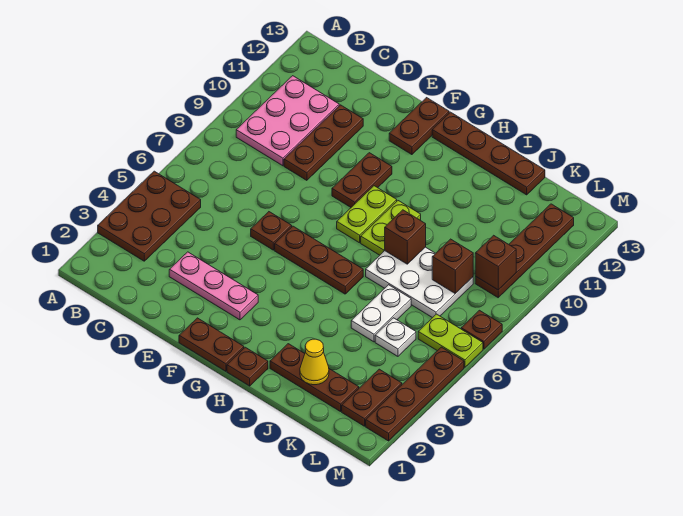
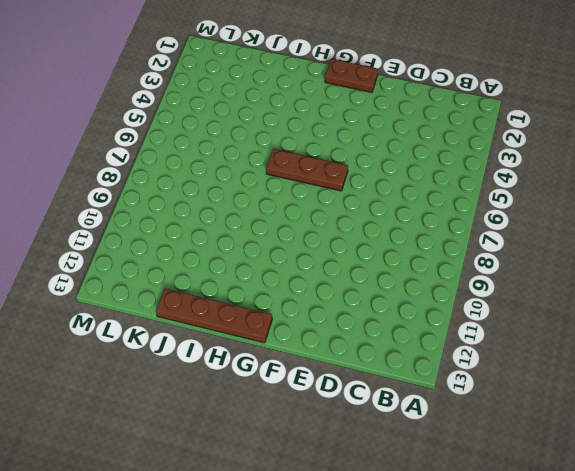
none -> brown 2x3 plate [98,171,201,261]
none -> pink 2x3 plate [236,76,339,166]
none -> pink 1x3 plate [169,252,258,320]

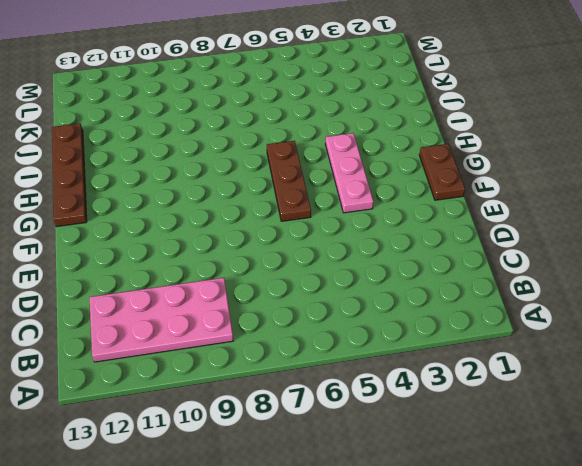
pink 2x4 plate [90,278,233,362] -> pink 2x3 plate [236,76,339,166]
pink 1x3 plate [325,133,373,213] -> pink 1x3 plate moved to [169,252,258,320]
none -> brown 2x3 plate [98,171,201,261]
none -> brown 1x3 plate [284,105,363,180]
none -> brown 1x1 plate [251,212,292,250]

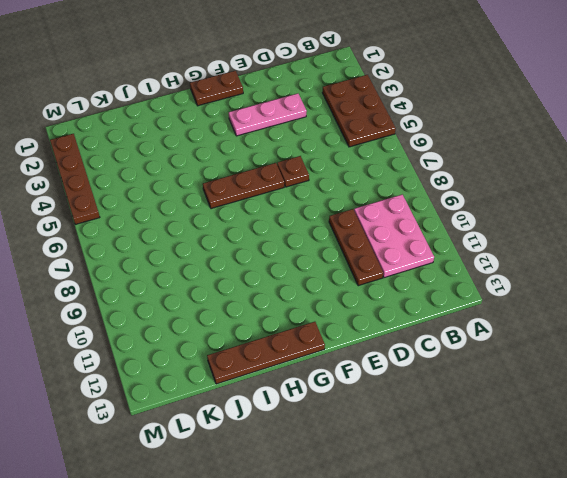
none -> brown 1x2 plate [332,153,392,207]
none -> brown 1x2 plate [389,98,449,155]
none -> lime 1x2 plate [337,186,397,243]

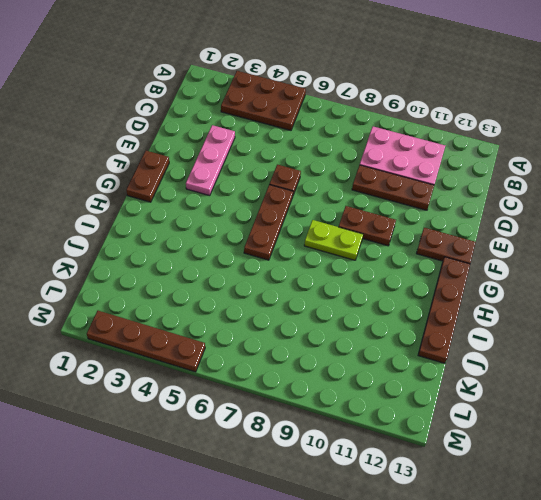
none -> brown 1x1 plate [227,347,268,386]
none -> lime 1x2 plate [361,201,421,255]
none -> brown 1x3 plate [270,344,359,412]

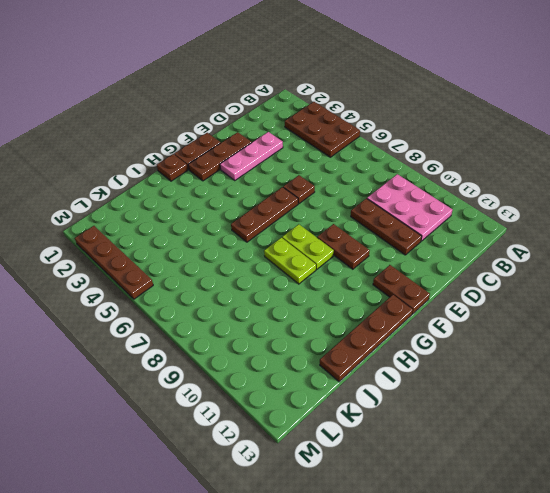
brown 1x3 plate [188,132,252,181] -> brown 1x3 plate moved to [270,344,359,412]
none -> white 2x3 plate [366,247,473,318]
none -> white 1x2 plate [351,285,411,342]
none -> white 1x1 plate [375,318,416,356]

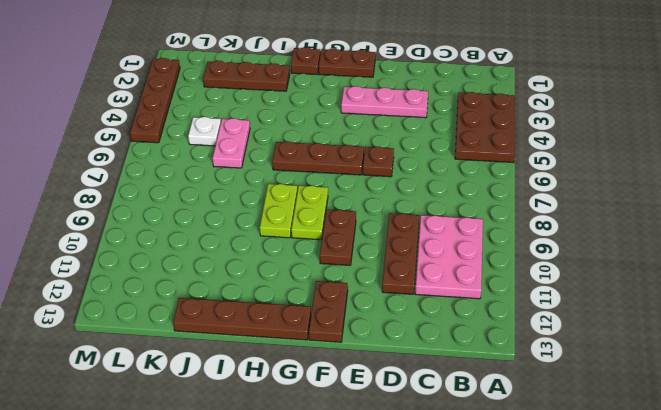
pink 1x2 plate [213,118,250,168] -> white 1x2 plate [351,285,411,342]
none -> white 2x3 plate [366,247,473,318]
none -> brown 1x2 plate [342,369,402,426]
none -> lime 1x2 plate [418,314,483,367]

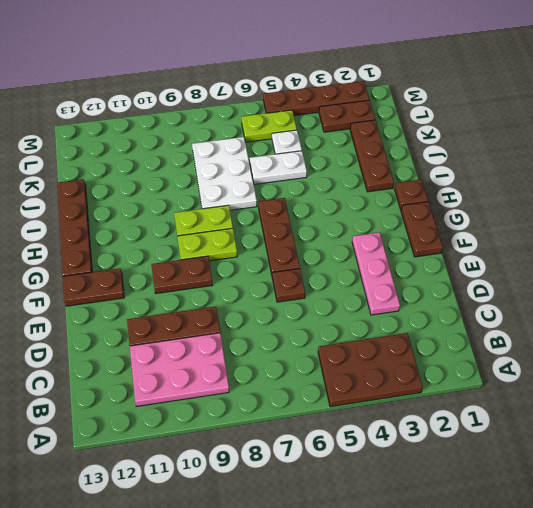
lime 1x2 plate [242,110,297,142] -> lime 1x2 plate turned to [418,314,483,367]
none -> brown 1x4 plate [475,204,574,298]
none -> brown 1x1 plate [461,310,502,349]
none -> brown 1x1 brick [385,210,426,264]

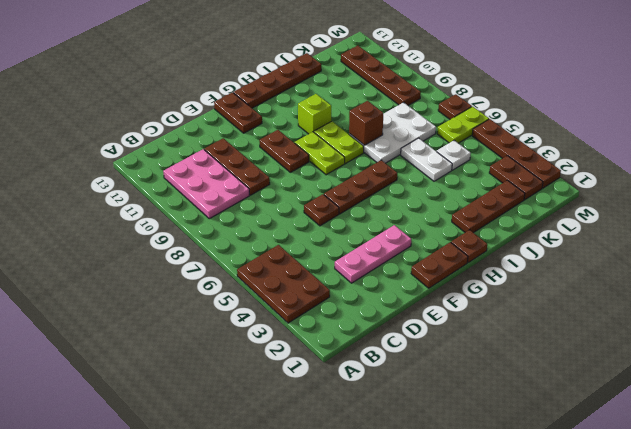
lime 1x1 brick [298,94,331,134] -> none
none -> yellow 1x1 cone [300,339,329,385]
none -> brown 1x1 brick [432,239,473,294]
none -> brown 1x1 brick [475,235,516,290]

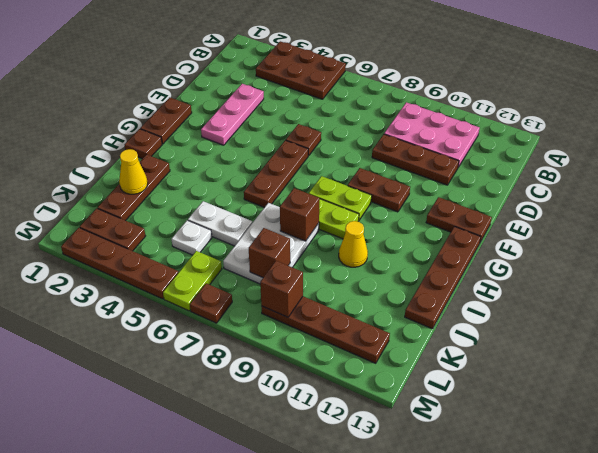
yellow 1x1 cone [339,221,368,267] -> none

